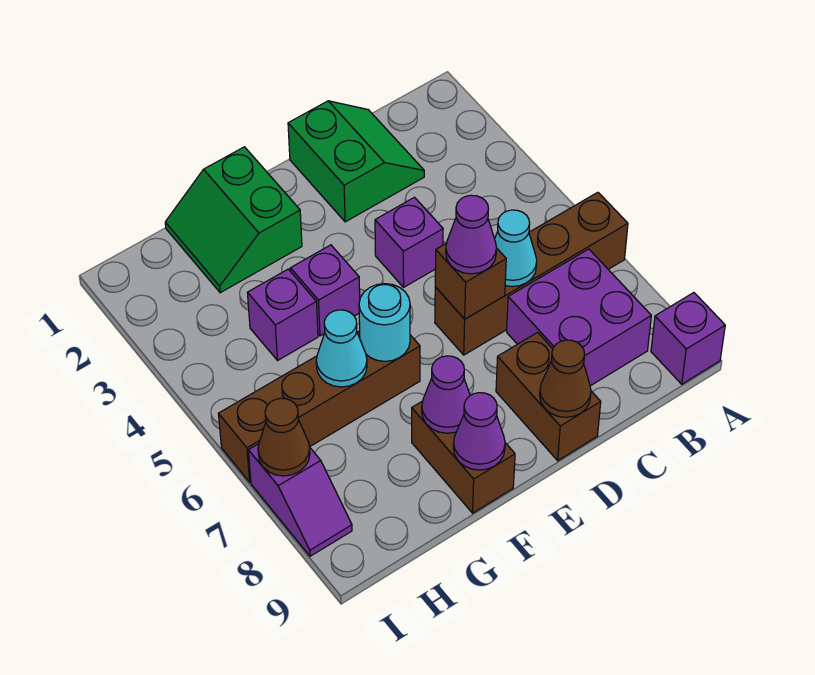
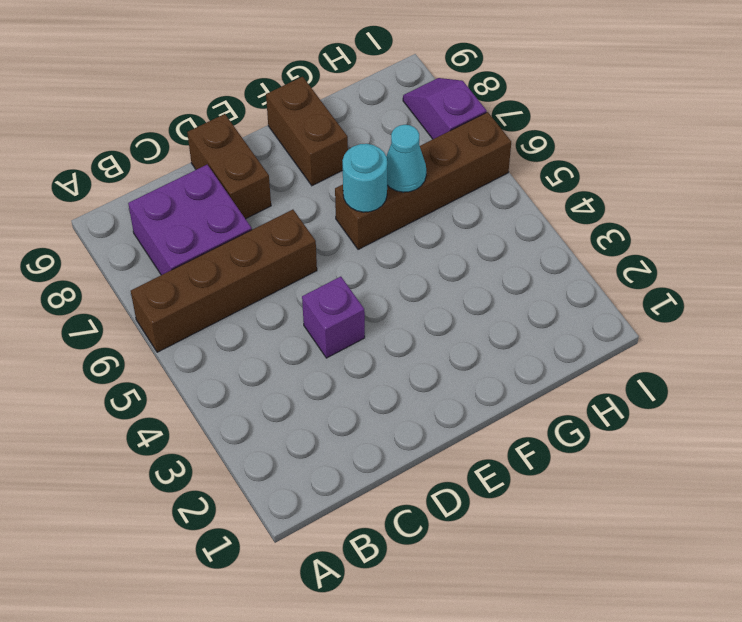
none -> purple 1x1 brick [651,293,725,384]
none -> green 2x2 slope [288,101,424,222]
none -> green 2x2 slope [165,147,302,293]

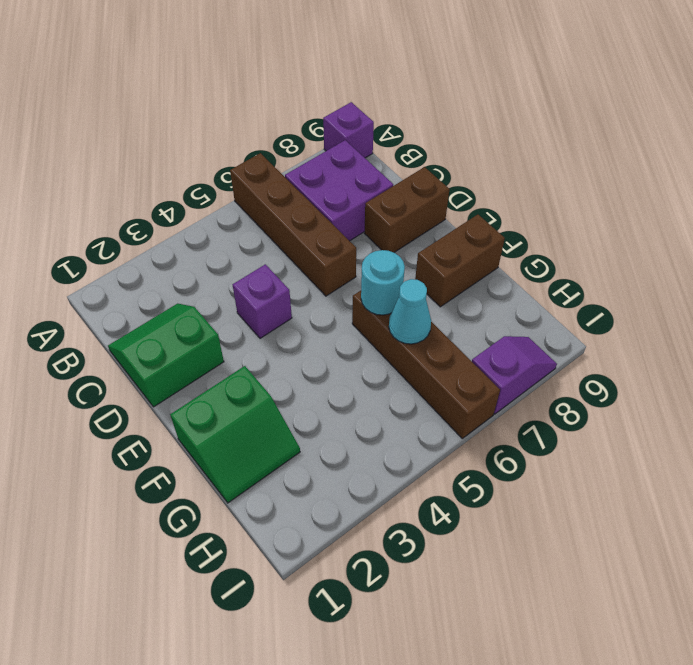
none -> purple 1x1 brick [290,245,360,336]
none -> purple 1x1 brick [248,269,318,360]
none -> cyan 1x1 cone [495,210,537,287]

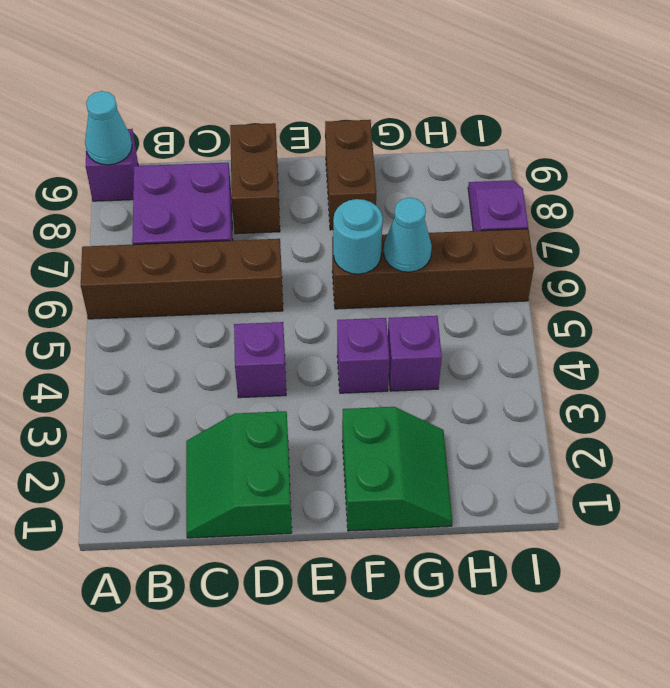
cyan 1x1 cone [85,91,132,165] -> cyan 1x1 cone moved to [495,210,537,287]
none -> brown 1x1 brick [435,243,506,319]
none -> brown 1x1 cone [540,340,591,417]
none -> purple 1x1 cone [422,356,470,433]

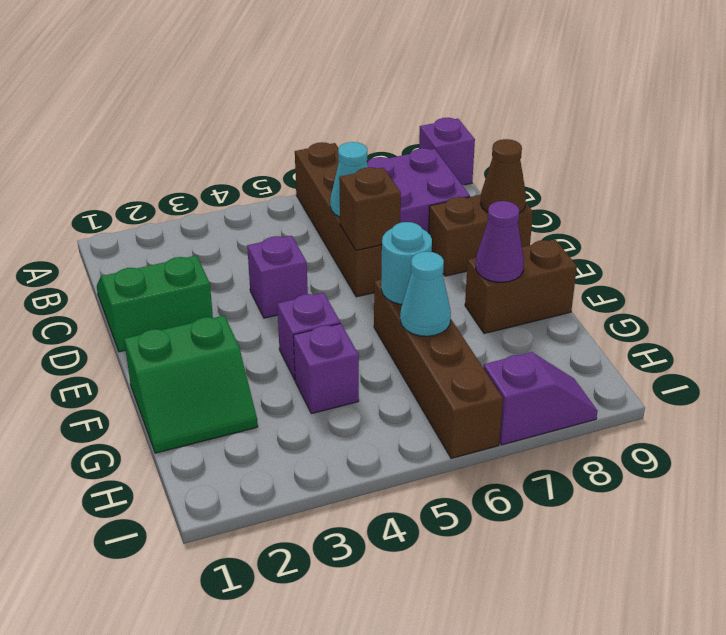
none -> purple 1x1 cone [453,393,505,470]
none -> brown 1x1 cone [258,398,310,476]
none -> purple 1x1 cone [446,195,496,274]

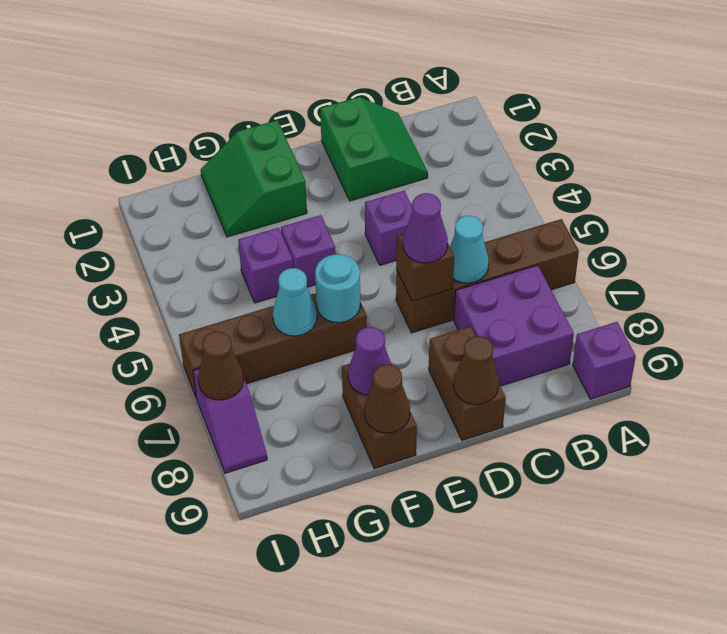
brown 1x1 cone [364,365,410,433] -> purple 1x1 cone [453,393,505,470]

